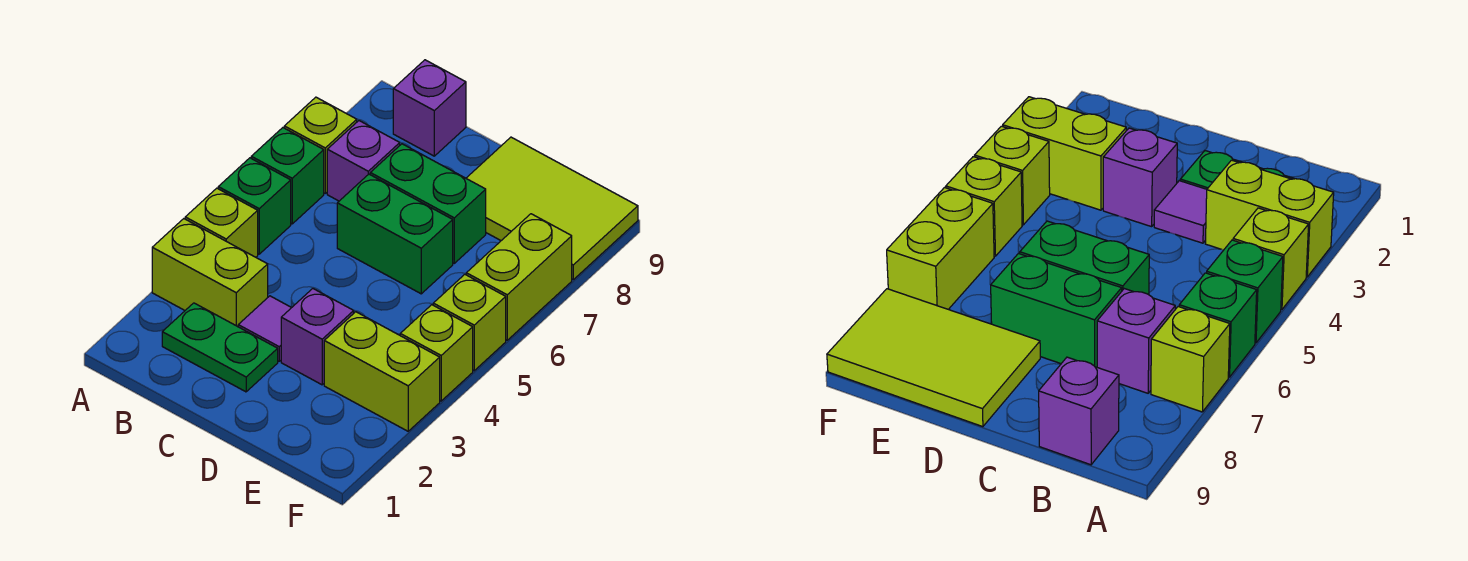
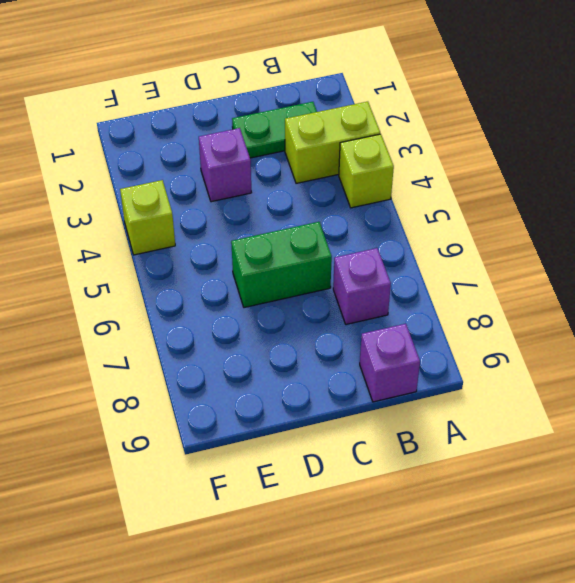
none -> green 1x1 brick [218,158,291,254]
none -> green 1x1 brick [251,128,324,224]
none -> lime 1x1 brick [284,97,357,193]

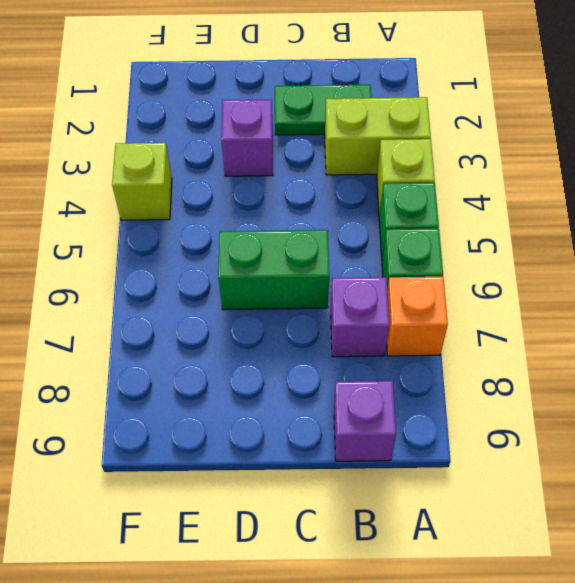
orange 1x1 brick [387,277,448,356] -> lime 1x1 brick [284,97,357,193]
none -> purple 1x1 tile [238,296,291,361]
none -> green 1x2 brick [370,144,486,263]
none -> lime 2x3 tile [466,137,638,280]

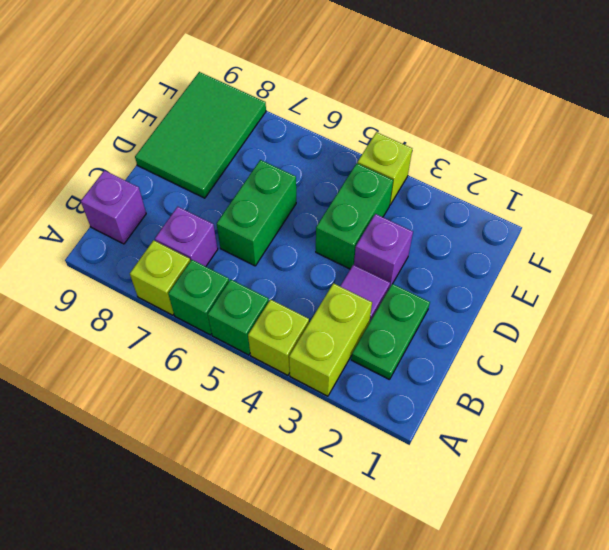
green 1x2 brick [316,163,393,269] -> green 1x2 brick moved to [370,144,486,263]
green 2x3 tile [135,72,266,198] -> lime 2x3 tile [466,137,638,280]
none -> lime 1x2 brick [324,312,440,431]
none -> lime 1x1 brick [433,275,506,371]
none -> lime 1x2 brick [466,214,572,340]

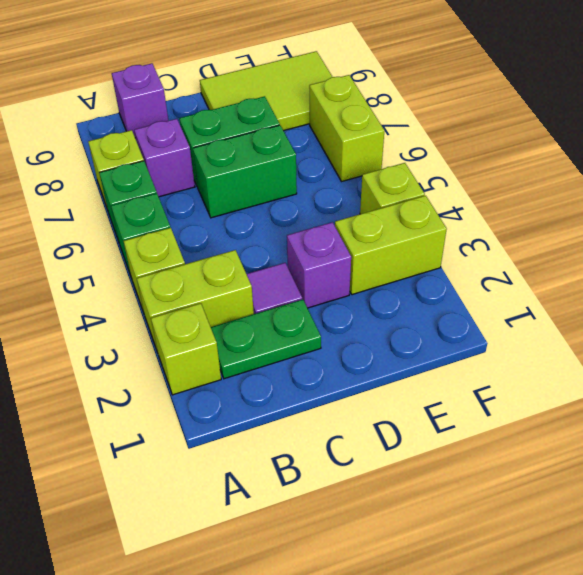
lime 1x1 brick [151,303,221,395] -> lime 1x1 brick moved to [433,275,506,371]

